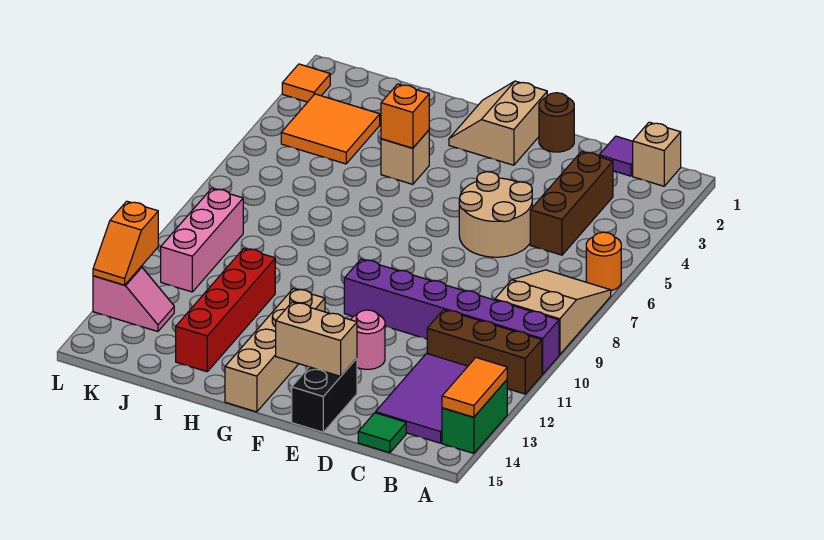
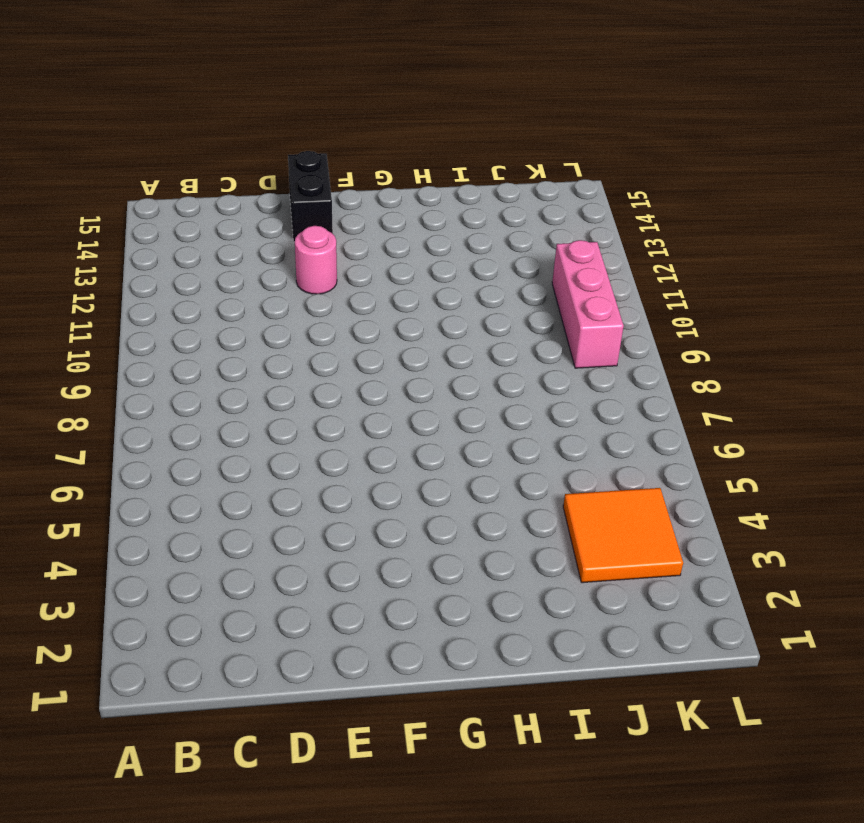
none -> orange 1x1 round brick [586,232,621,291]
none -> tan 2x3 slope [495,270,611,355]
none -> purple 1x6 brick [344,259,559,374]

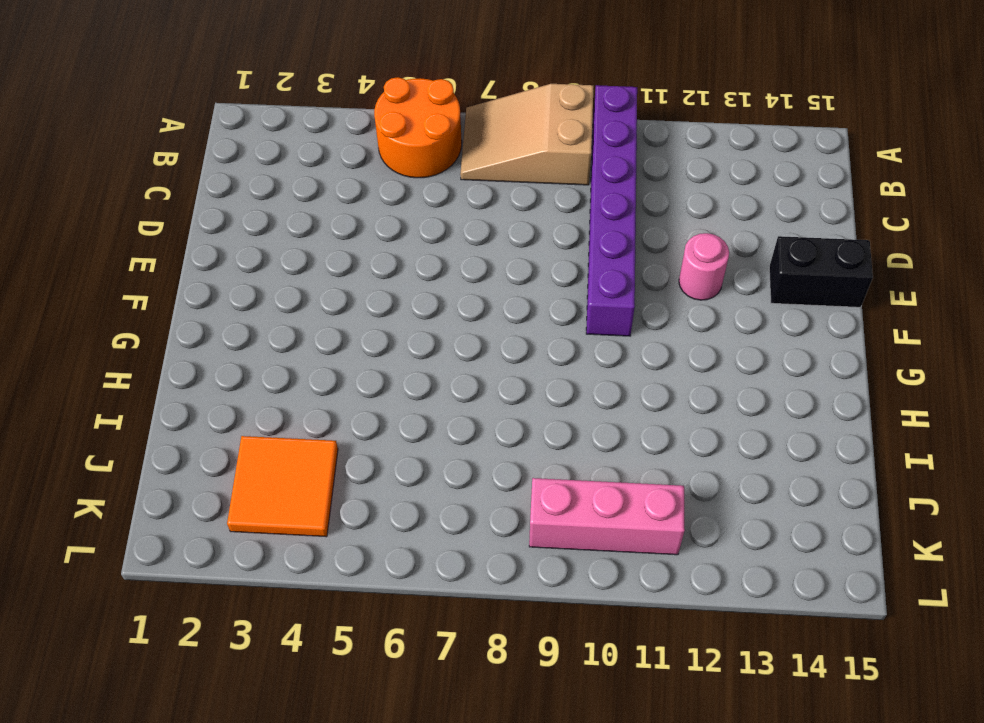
orange 2x2 round brick [374,77,462,178] -> orange 1x1 round brick [586,232,621,291]
none -> brown 1x3 brick [427,310,542,394]
none -> green 1x2 brick [442,380,507,453]
none -> tan 1x1 brick [633,122,681,186]

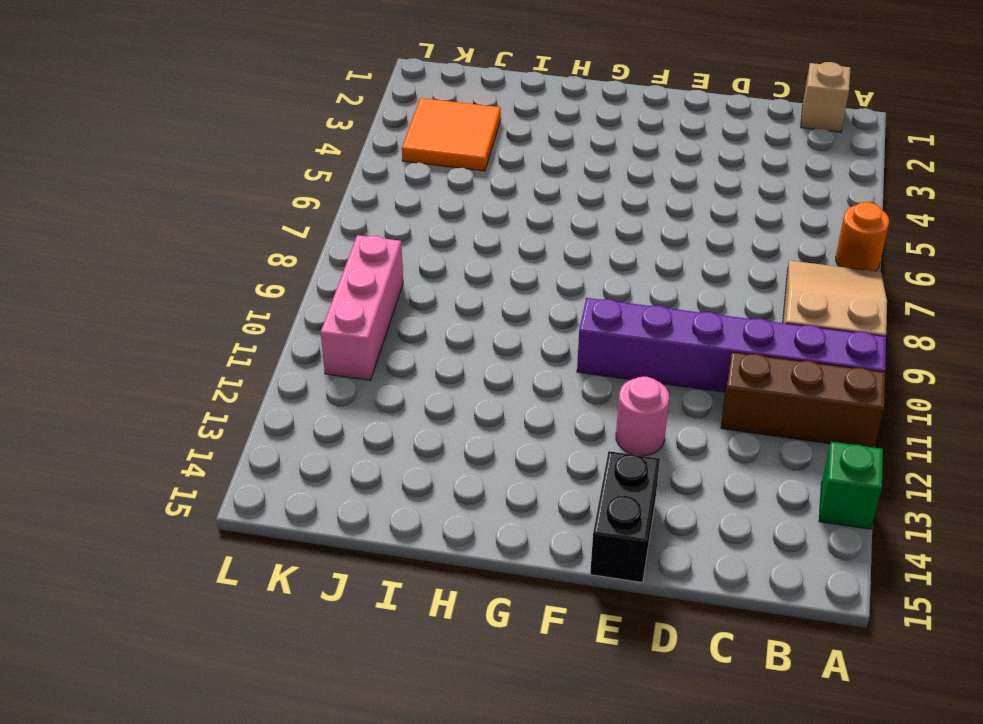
green 1x1 brick [819,442,883,529] -> green 1x2 brick [442,380,507,453]
none -> purple 2x3 tile [376,353,468,443]
none -> purple 1x1 tile [599,136,633,176]
none -> brown 1x3 brick [530,152,613,255]

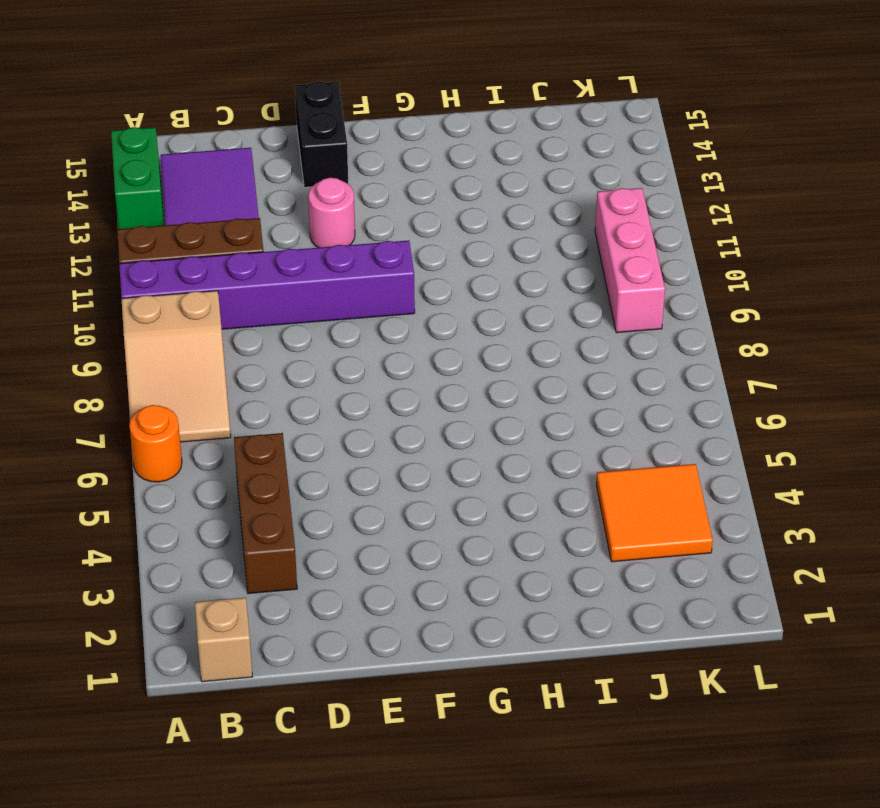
none -> purple 1x1 tile [599,136,633,176]
none -> green 1x1 tile [358,413,406,453]
none -> tan 2x2 round brick [459,172,532,257]

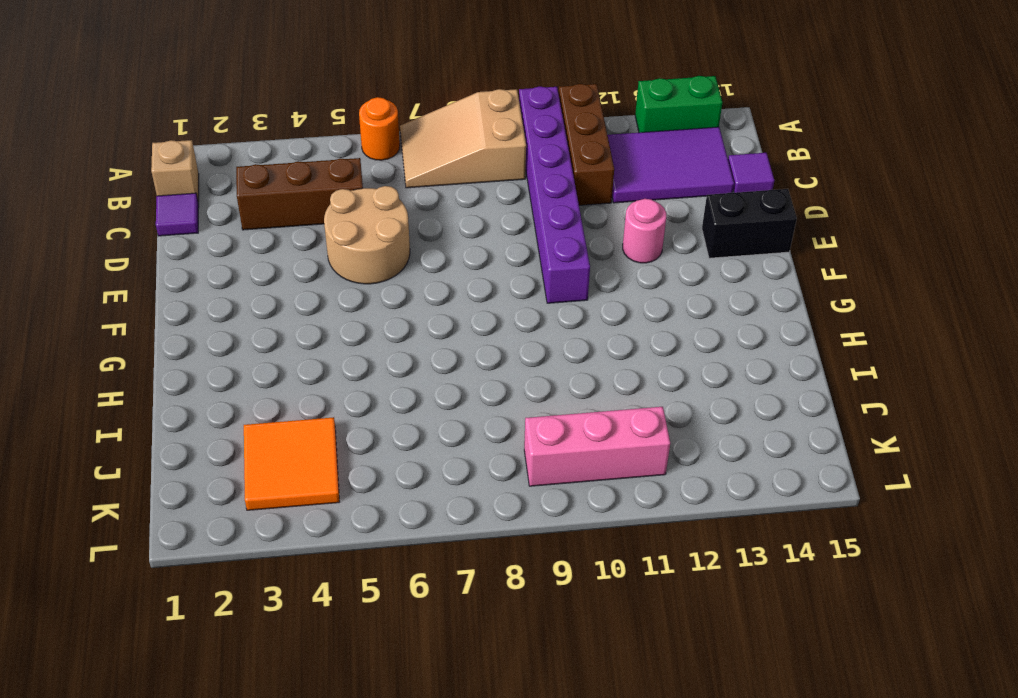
purple 1x1 tile [728,153,774,193] -> green 1x1 tile [358,413,406,453]
none -> brown 1x1 round brick [539,93,574,152]
none -> tan 2x2 slope [449,81,547,165]
none -> tan 1x4 brick [225,289,325,412]

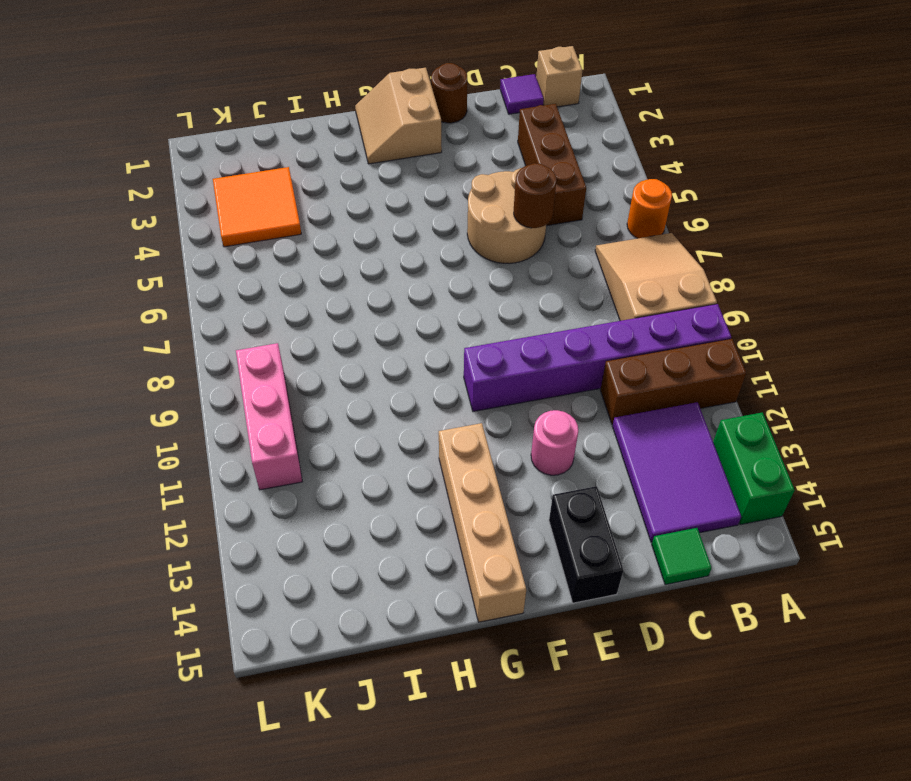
brown 1x1 round brick [514,163,556,228] -> none
none -> tan 1x1 brick [381,130,429,184]
none -> red 1x4 brick [176,248,275,372]
none -> pink 1x2 slope [93,267,174,332]

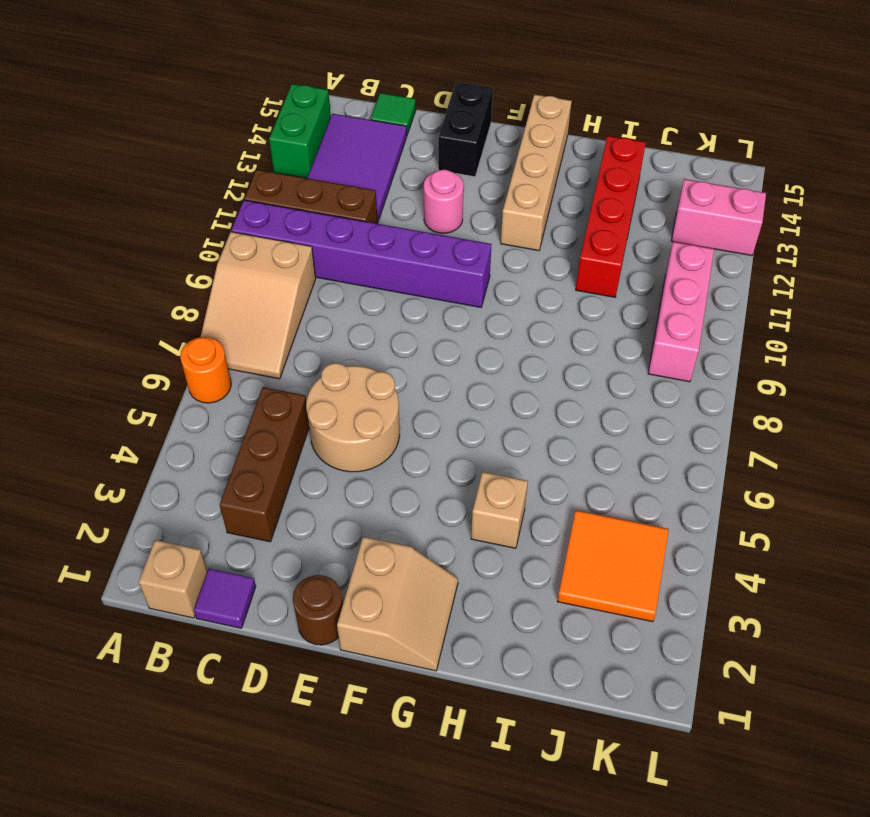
pink 1x2 brick [671,179,766,256] -> pink 1x2 slope [93,267,174,332]
none -> orange 1x1 tile [282,64,330,102]
none -> orange 1x2 tile [442,358,507,417]
none -> tan 1x2 brick [276,302,357,376]

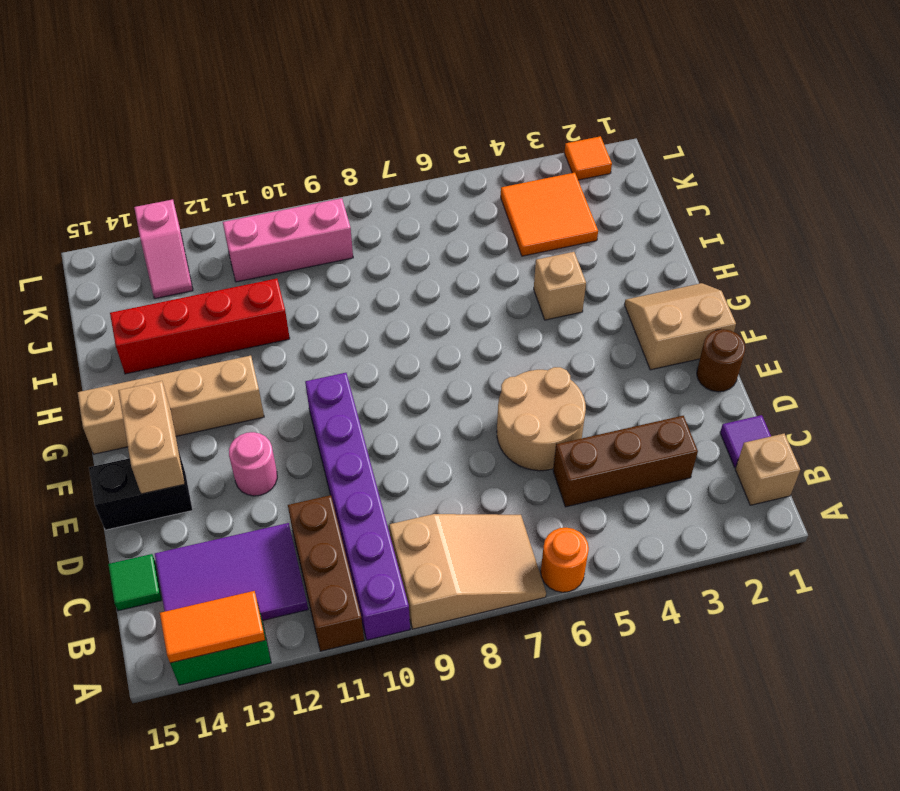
none -> orange 1x1 brick [381,84,429,148]
none -> orange 1x2 slope [93,201,158,285]

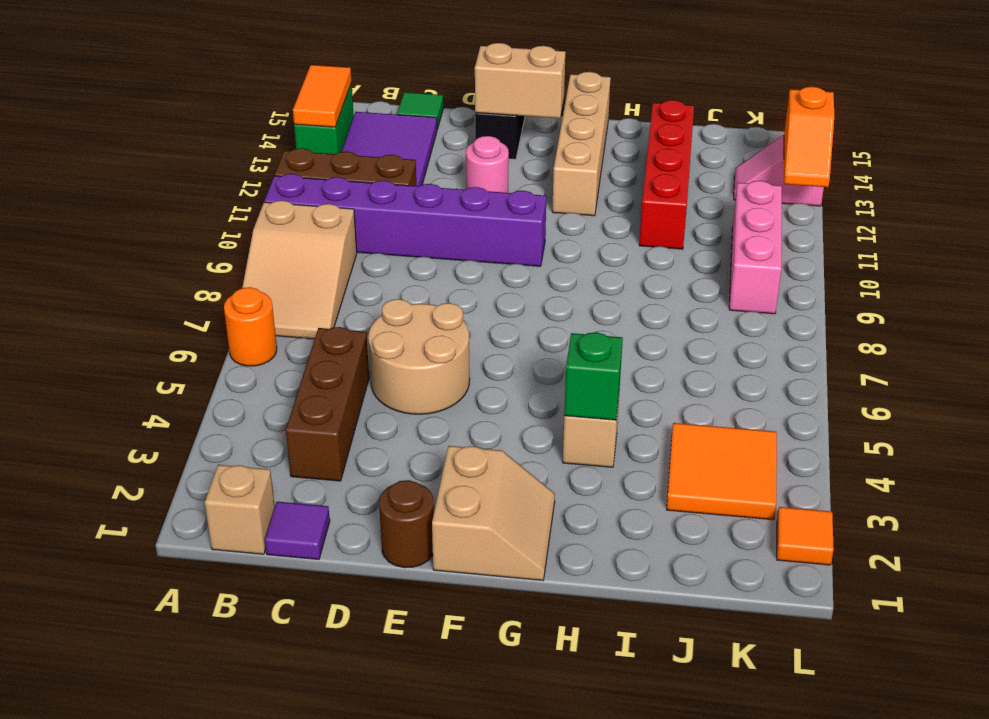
green 1x1 brick [564,332,623,420] -> orange 1x1 brick [381,84,429,148]
orange 1x2 slope [784,87,834,187] -> orange 1x2 slope turned to [93,201,158,285]

